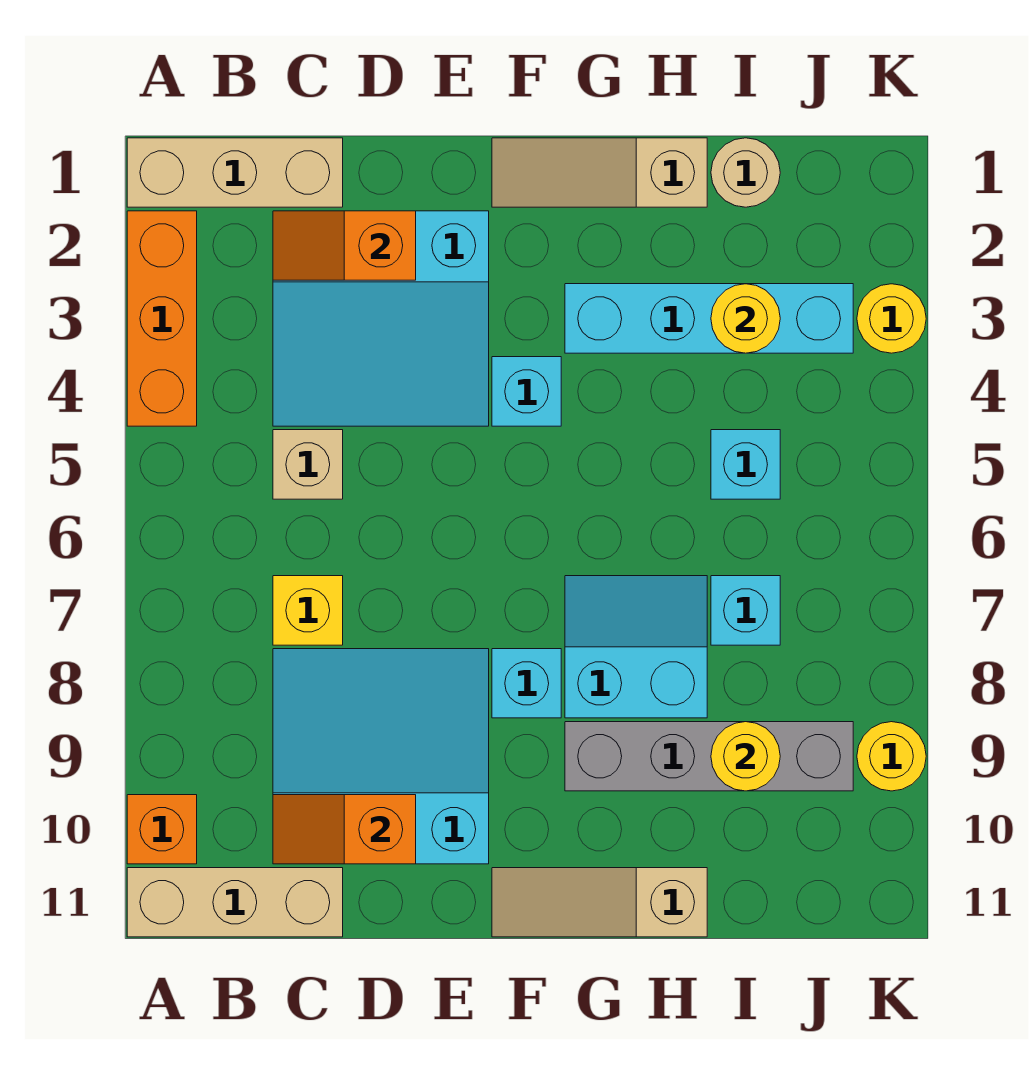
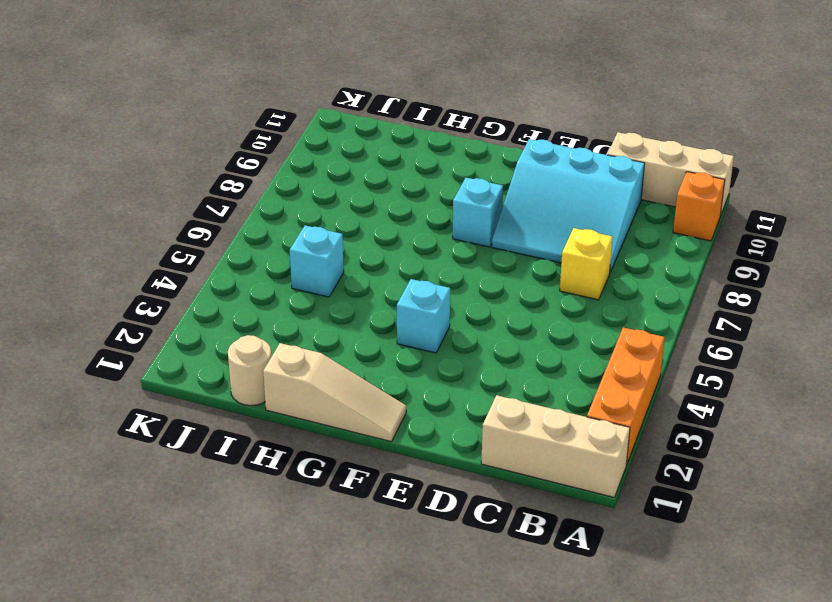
none -> cyan 3x3 slope [273,211,489,426]
none -> tan 1x1 brick [273,430,343,499]
none -> tan 1x3 slope [492,868,707,937]

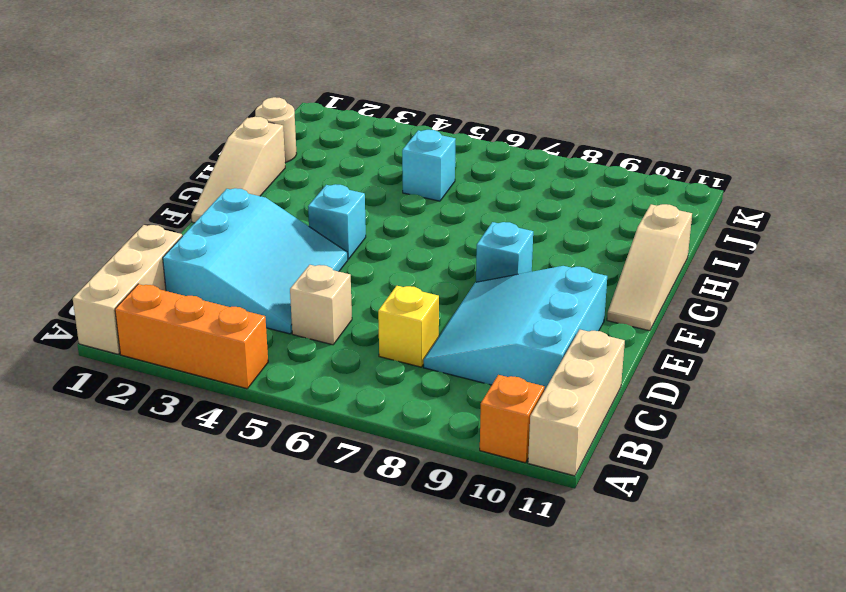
none -> cyan 1x4 brick [565,284,853,353]
none -> cyan 2x2 slope [565,576,707,718]
none -> grey 1x4 brick [565,722,853,791]

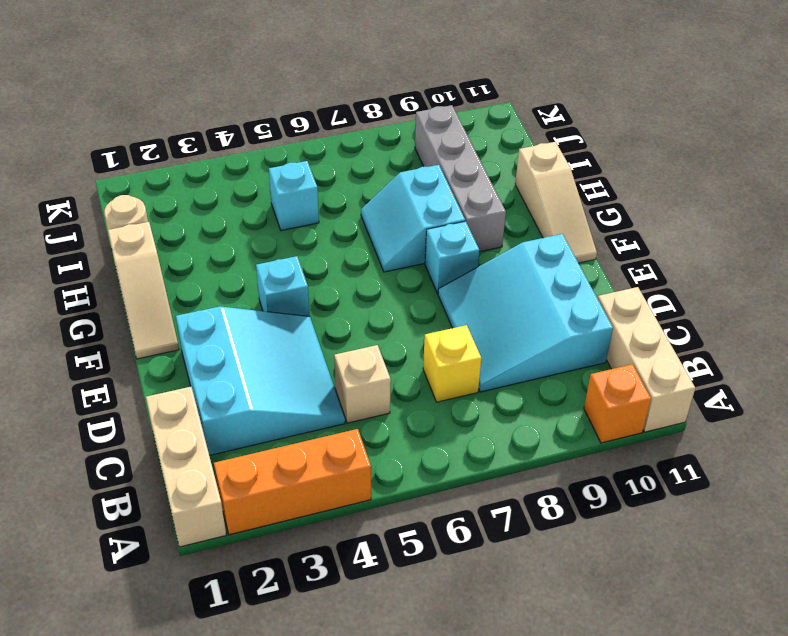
none -> cyan 1x4 brick [565,284,853,353]
none -> cyan 1x1 brick [711,576,780,645]
none -> yellow 1x1 round brick [857,284,926,353]

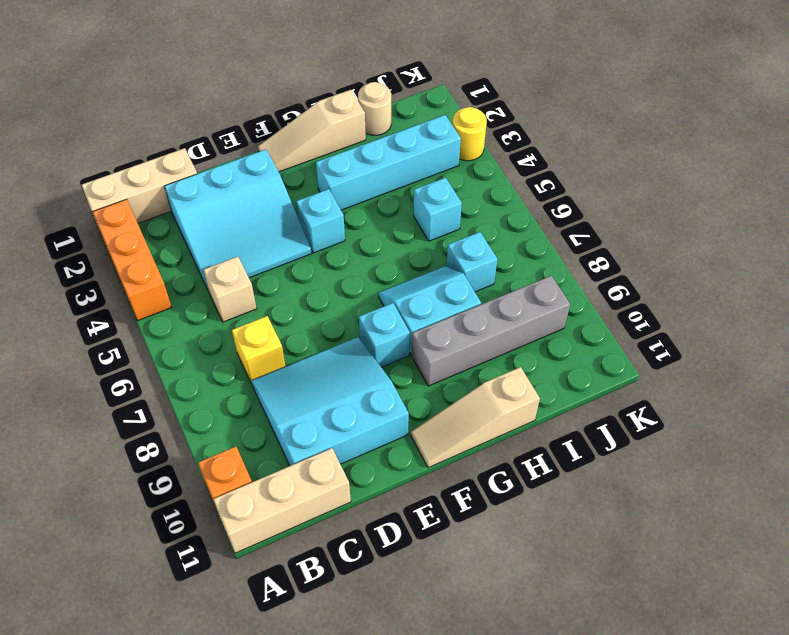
none -> yellow 1x1 round brick [857,722,926,791]
none -> orange 1x2 slope [273,211,416,280]
none -> orange 1x2 slope [273,795,416,864]

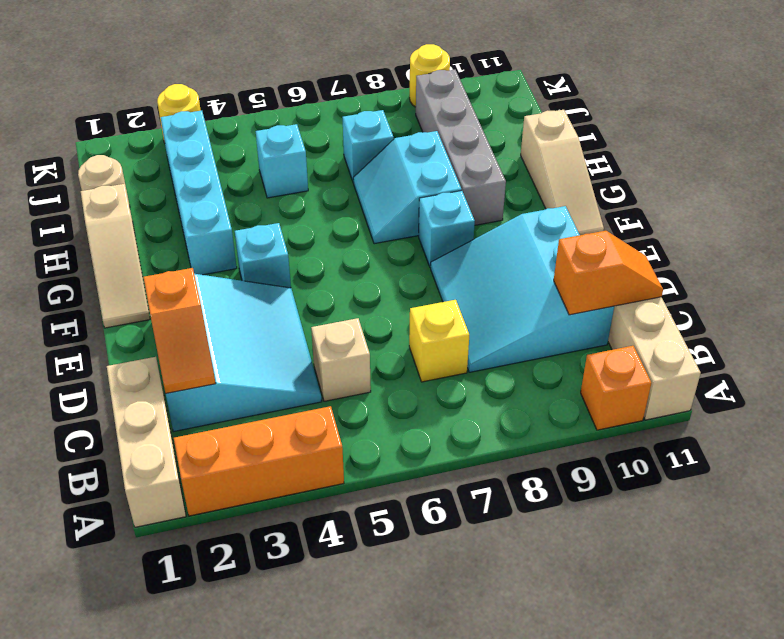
orange 1x2 slope [554,231,663,315] -> orange 1x2 slope turned to [273,795,416,864]
none -> yellow 1x1 round brick [711,284,780,353]
none -> yellow 1x1 round brick [711,722,780,791]

